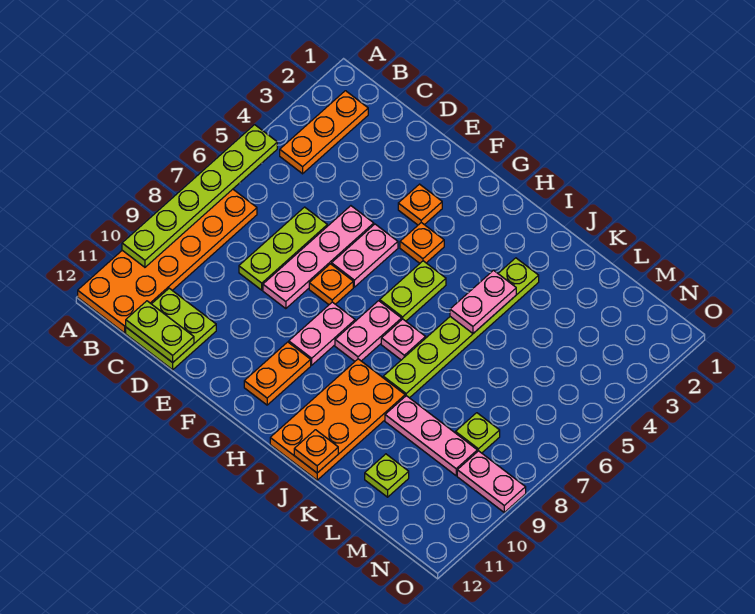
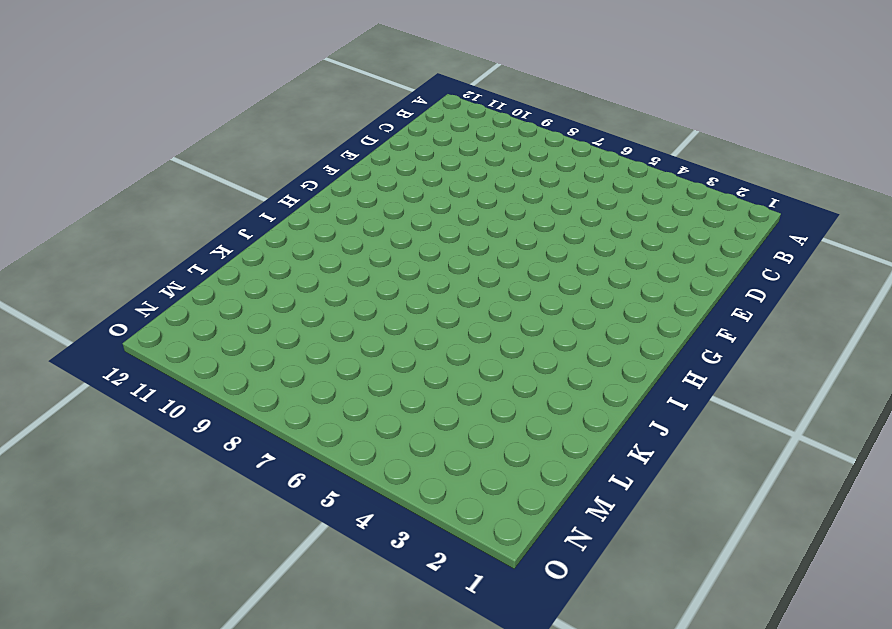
none -> orange 2x6 plate [78,189,257,333]
none -> orange 1x3 plate [280,91,368,174]
none -> lime 2x2 plate [126,288,216,370]

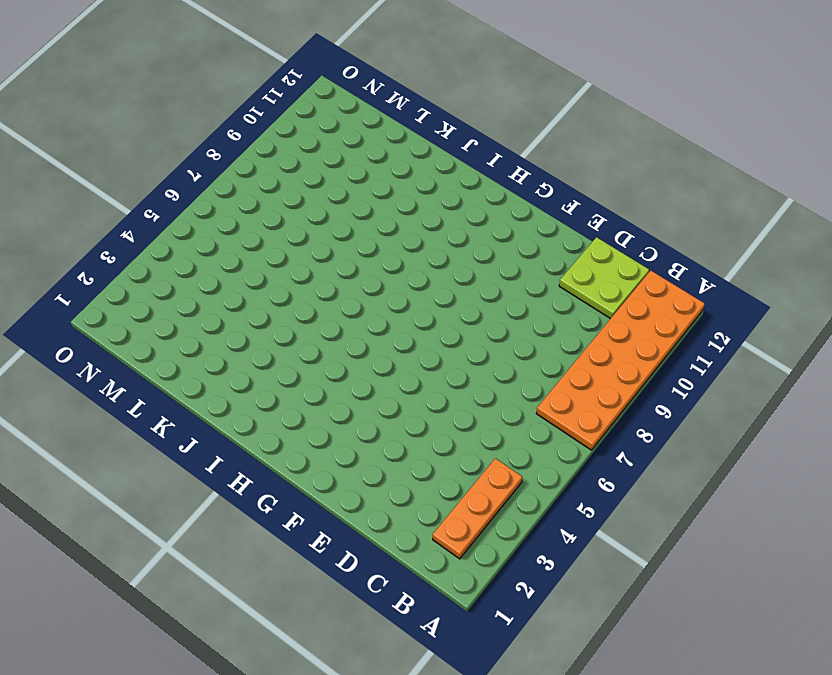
none -> lime 1x3 plate [239,207,327,290]
none -> pink 1x4 plate [263,206,374,309]
none -> orange 1x1 plate [398,184,442,225]

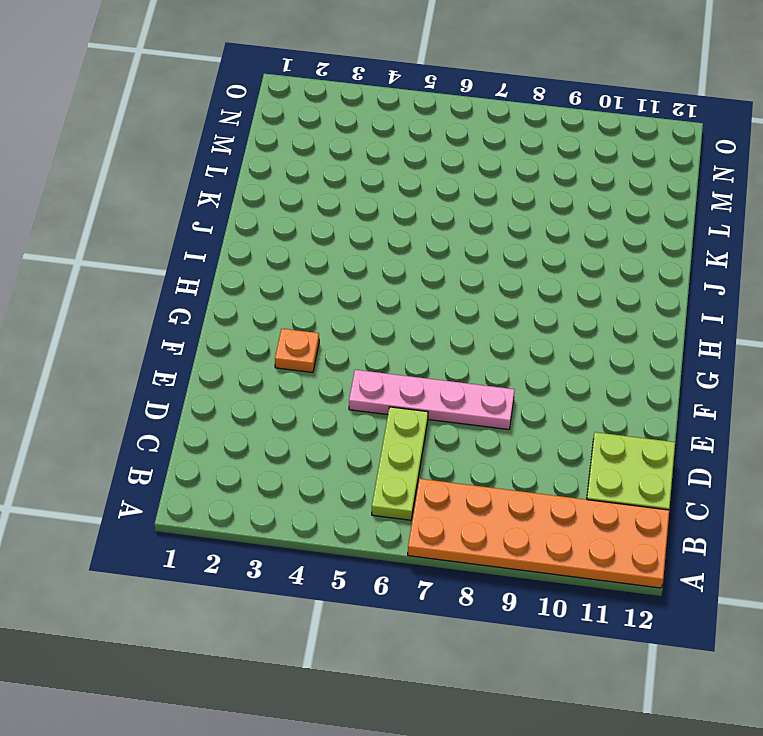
lime 1x3 plate [372,407,428,520] -> lime 1x3 plate turned to [239,207,327,290]
none -> orange 1x3 plate [280,91,368,174]
none -> pink 1x2 plate [332,224,398,287]
none -> orange 1x1 plate [309,264,353,305]

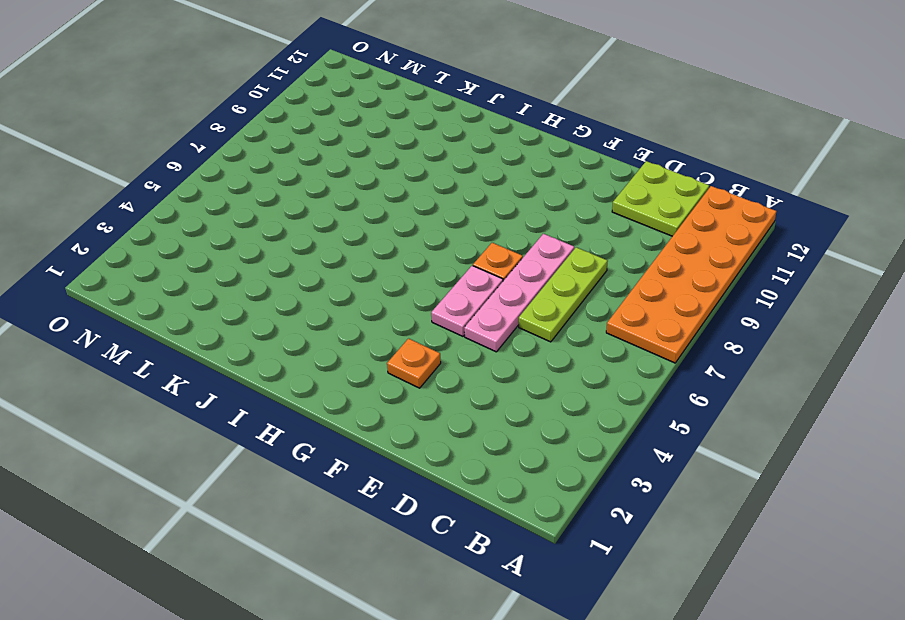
none -> orange 1x3 plate [280,91,368,174]
none -> orange 1x1 plate [400,223,444,263]
none -> pink 1x2 plate [289,302,355,365]

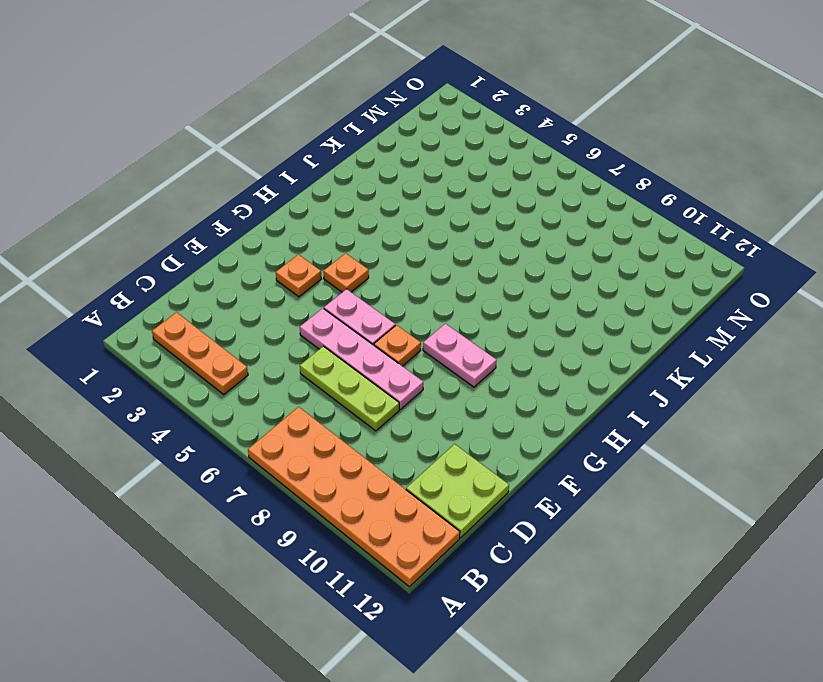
none -> orange 1x2 plate [244,342,311,405]
none -> lime 1x2 plate [380,261,446,321]
none -> pink 1x2 plate [335,301,402,361]

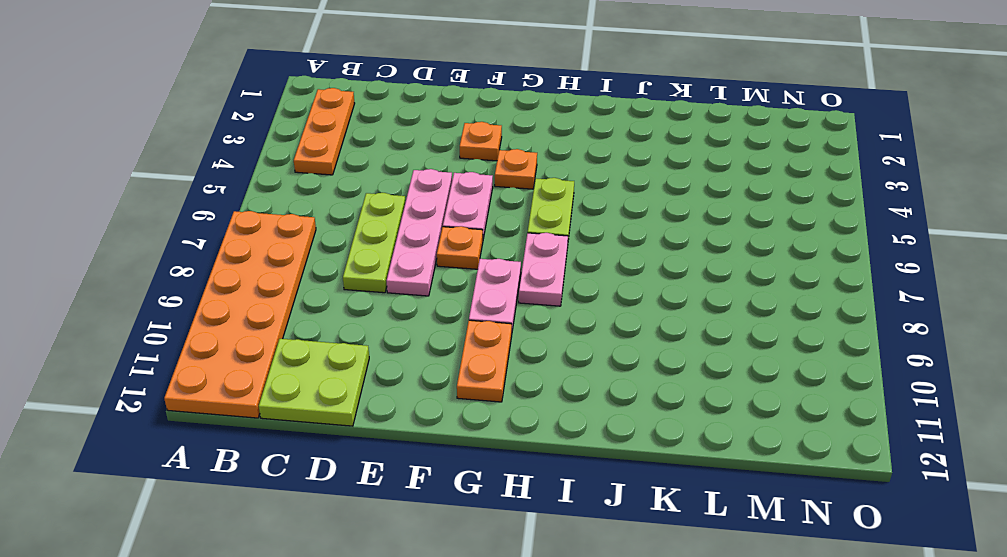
none -> pink 1x1 plate [381,319,426,360]
none -> orange 2x4 plate [270,359,405,480]
none -> lime 1x6 plate [383,258,539,398]

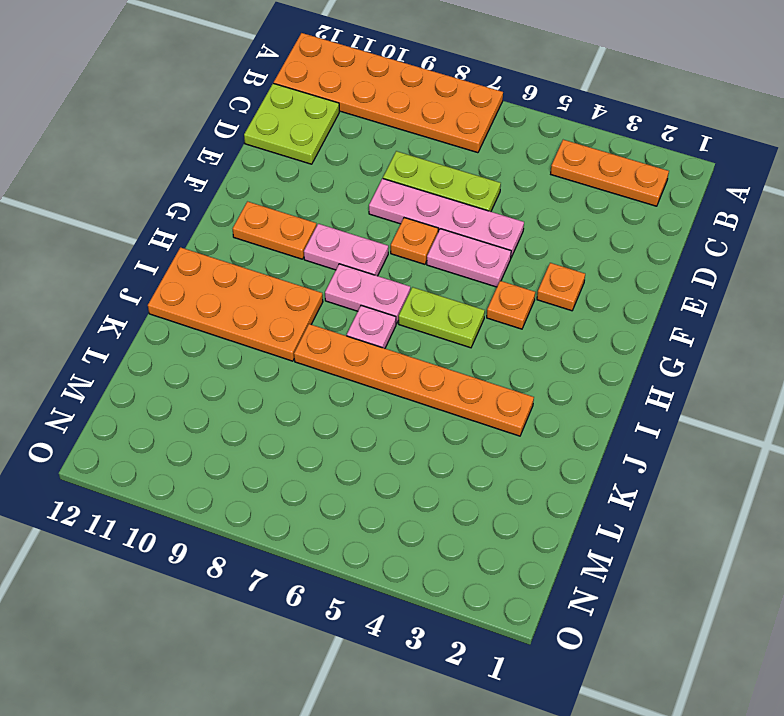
orange 1x6 plate [294,324,534,436] -> lime 1x6 plate [383,258,539,398]
none -> pink 1x3 plate [385,396,477,476]
none -> lime 1x1 plate [365,454,409,497]
none -> lime 1x1 plate [456,413,500,453]

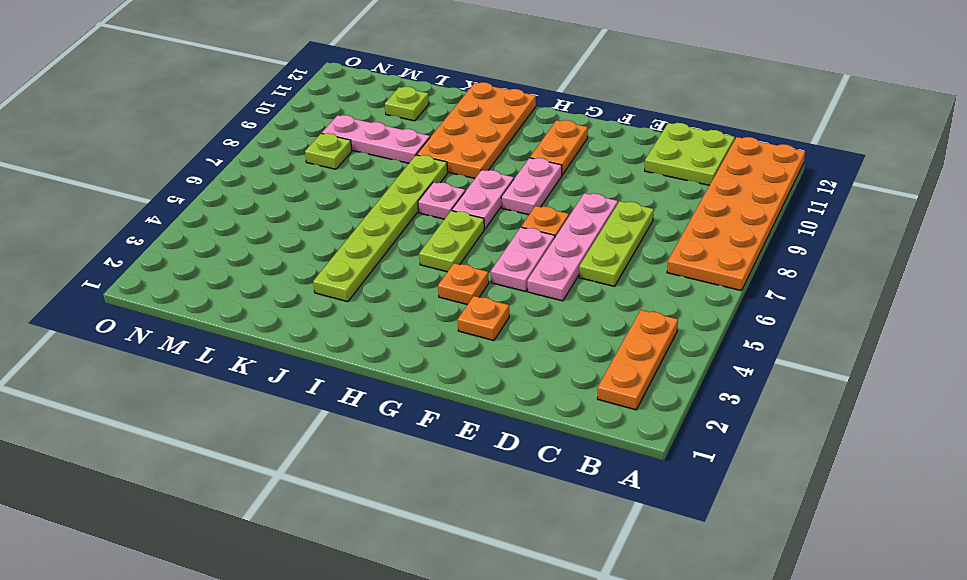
none -> pink 1x2 plate [457,451,526,512]
none -> lime 1x6 plate [122,125,277,267]
none -> lime 1x2 plate [126,301,194,363]

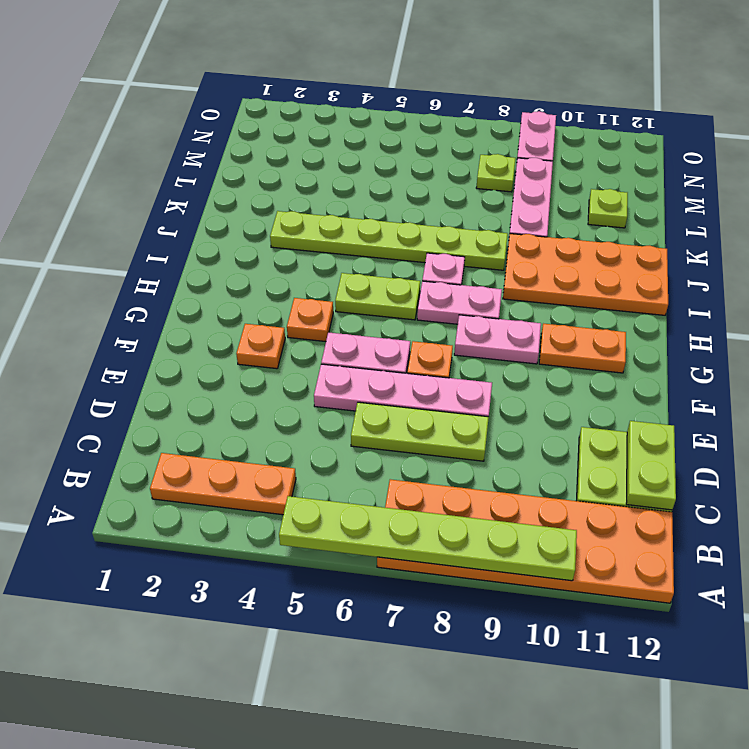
none -> pink 1x2 plate [450,270,516,333]
none -> orange 1x1 plate [294,430,338,473]

